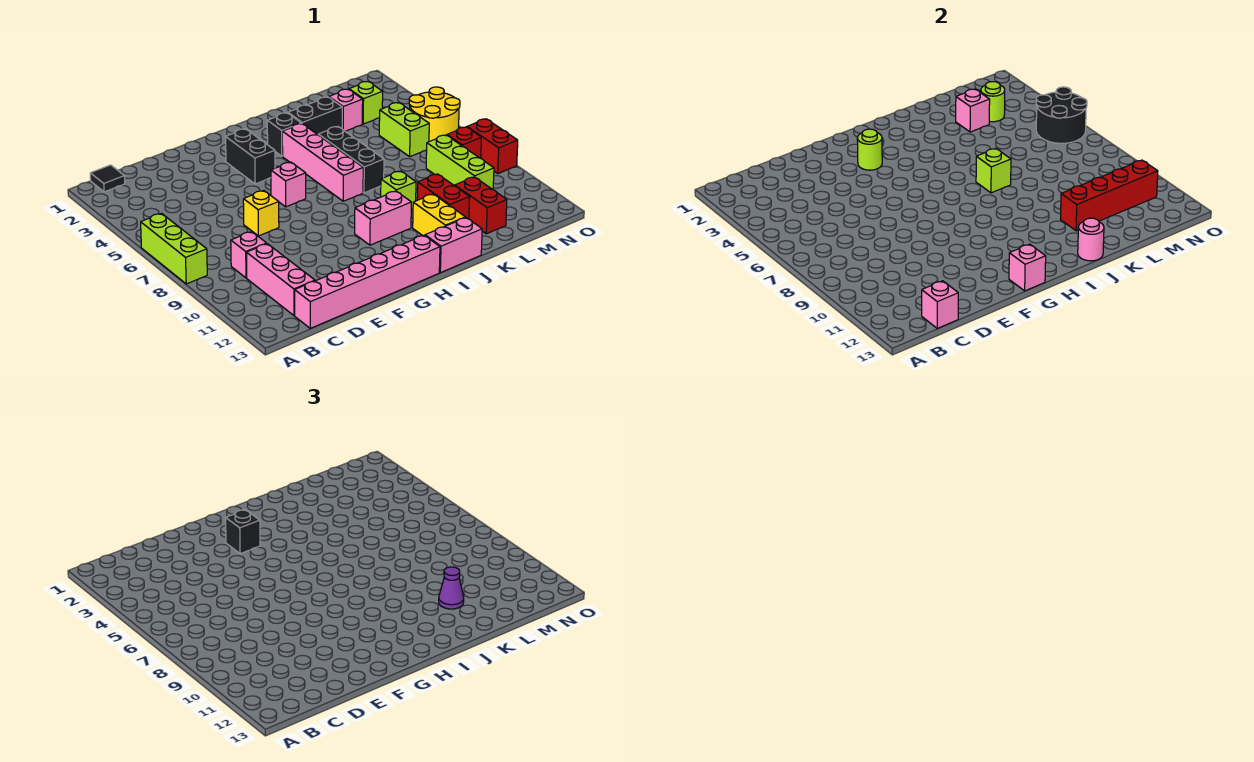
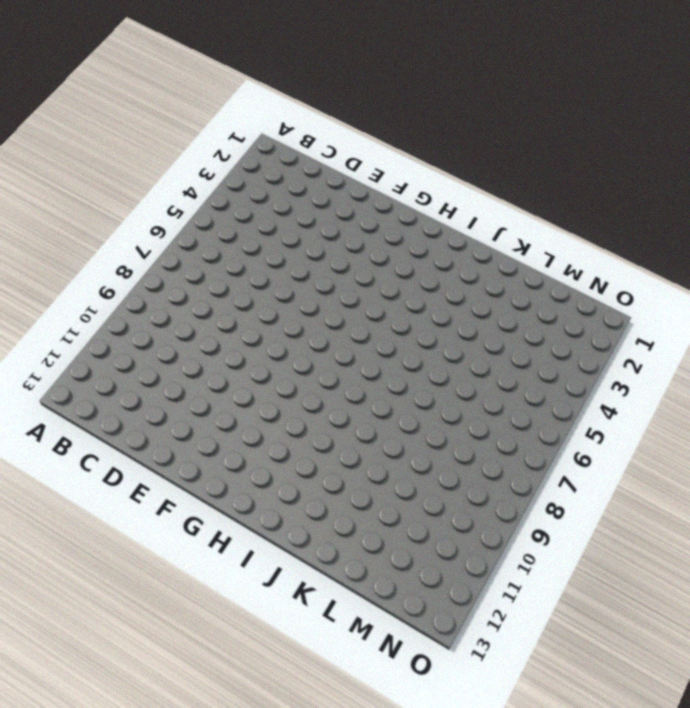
none -> lime 1x3 brick [141,213,207,284]
none -> black 1x1 tile [90,165,125,192]
none -> pink 1x1 brick [231,232,267,278]
none -> pink 1x3 brick [246,244,315,316]

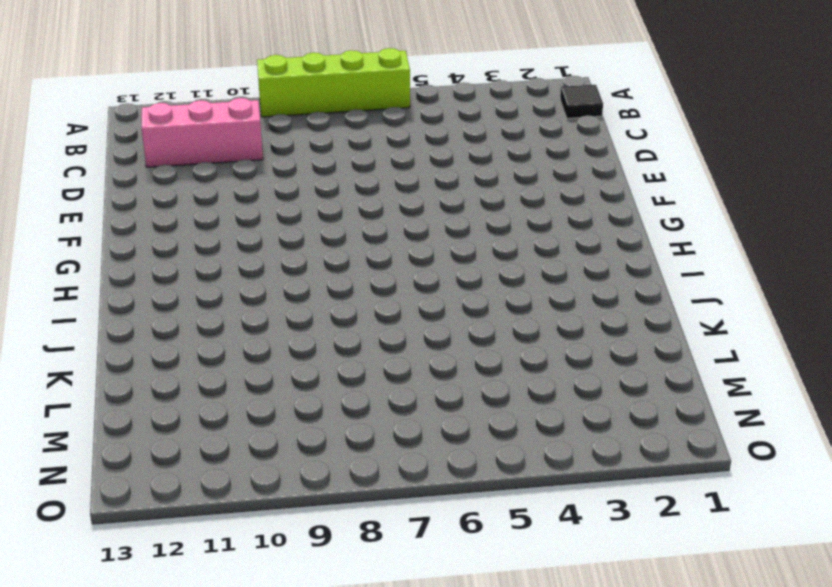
lime 1x4 brick [257,48,410,117] -> lime 1x3 brick [141,213,207,284]
none -> pink 1x1 brick [231,232,267,278]
none -> pink 1x6 brick [295,235,440,328]
none -> yellow 1x1 brick [243,191,279,236]
none -> black 1x2 brick [226,129,275,184]

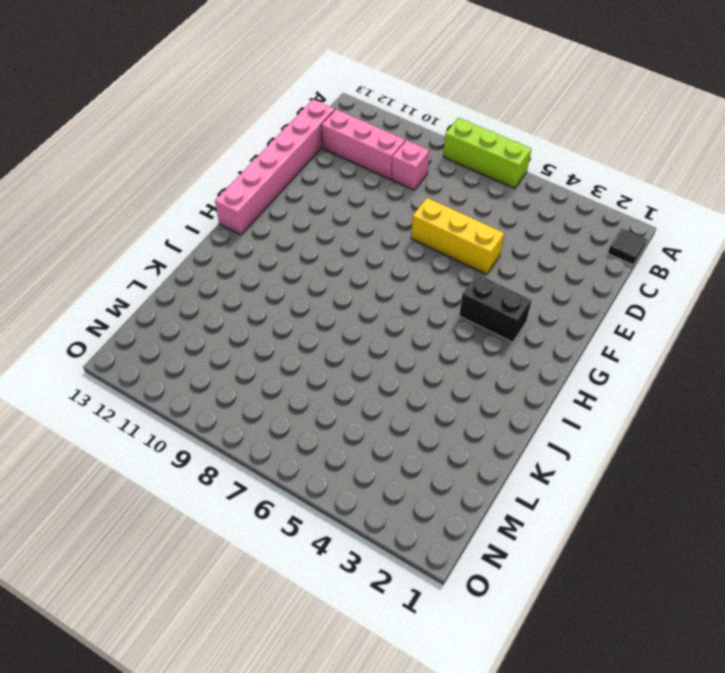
yellow 1x3 brick [411,198,504,274] -> yellow 1x1 brick [243,191,279,236]
none -> pink 1x1 brick [271,162,306,207]
none -> pink 1x2 brick [355,191,411,245]
none -> black 1x1 brick [267,113,301,156]
none -> pink 1x4 brick [282,124,363,201]

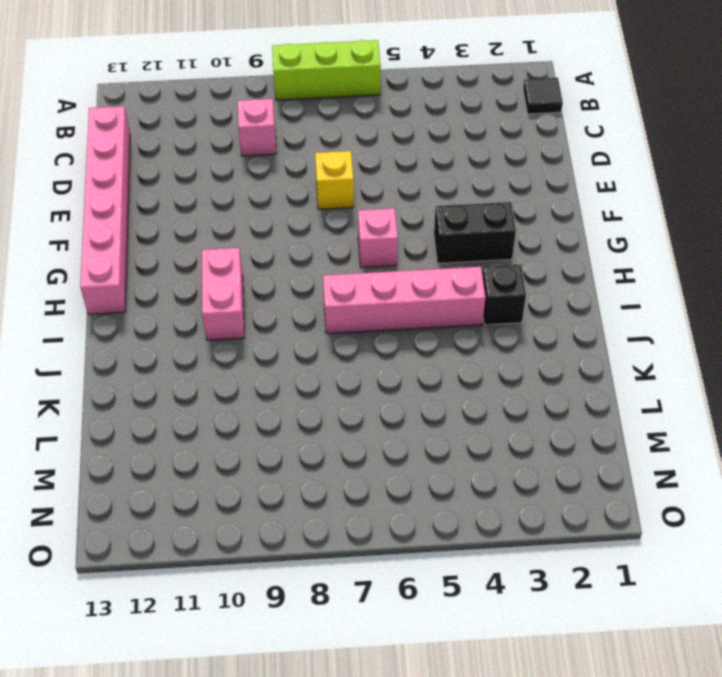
none -> pink 1x3 brick [246,244,315,316]
none -> pink 1x2 brick [425,218,482,273]
none -> black 1x2 brick [288,97,342,135]
none -> black 1x3 brick [318,127,384,193]

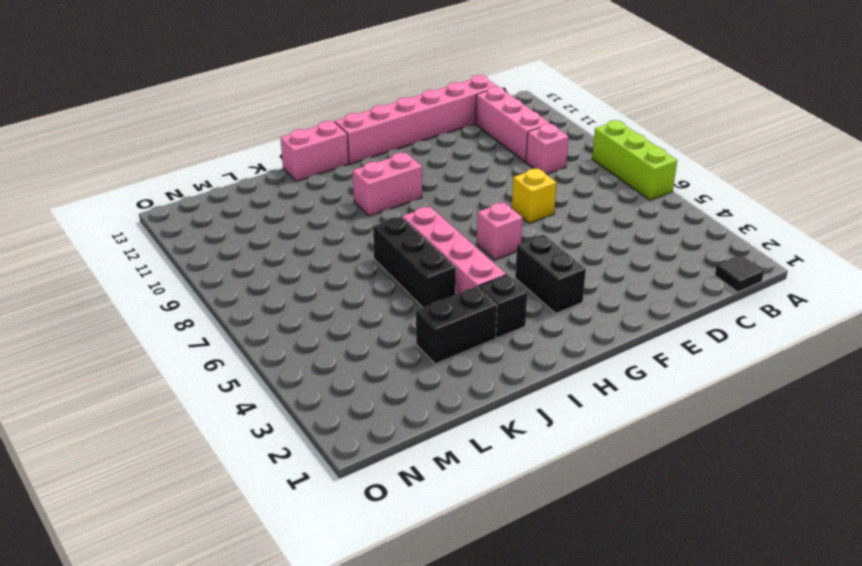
none -> lime 1x1 brick [381,171,416,210]
none -> yellow 1x2 brick [413,194,465,236]
none -> red 1x2 brick [417,174,470,219]
none -> pink 1x1 brick [329,89,363,131]

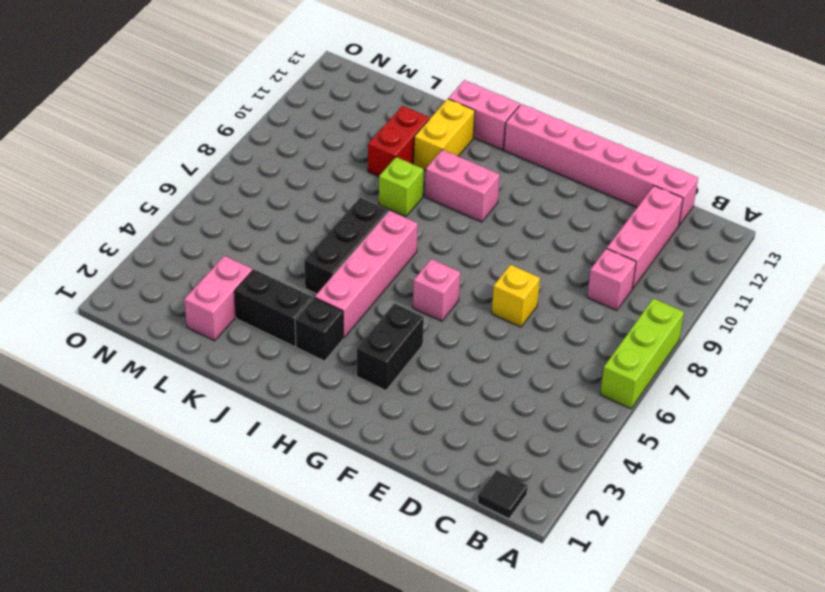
pink 1x2 brick [184,256,253,341] -> pink 1x1 brick [329,89,363,131]
none -> red 1x2 brick [455,177,507,234]
none -> lime 1x1 brick [349,82,383,124]
none -> lime 1x2 brick [379,103,429,157]
none -> lime 1x3 brick [426,135,494,189]

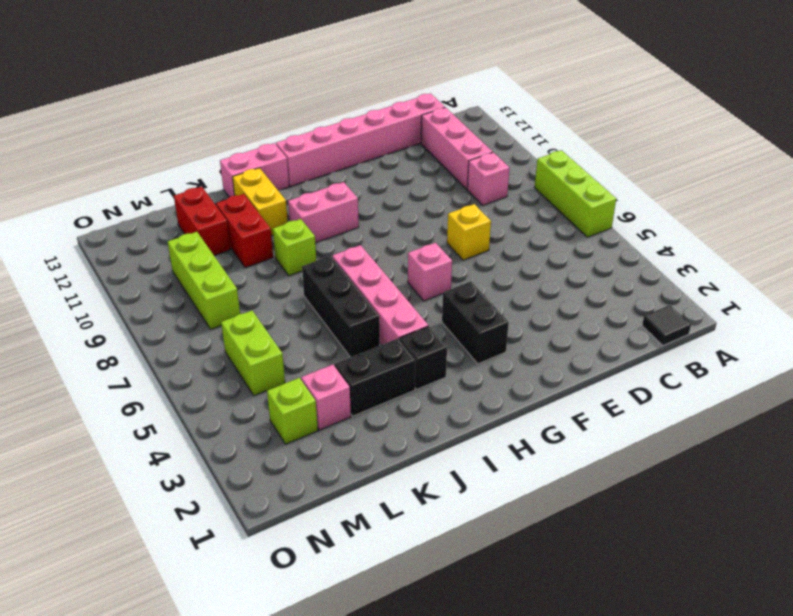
none -> yellow 2x2 round brick [409,87,460,142]
none -> red 1x1 brick [447,127,481,158]
none -> red 1x2 brick [467,119,518,173]
none -> pink 1x1 brick [922,281,958,328]

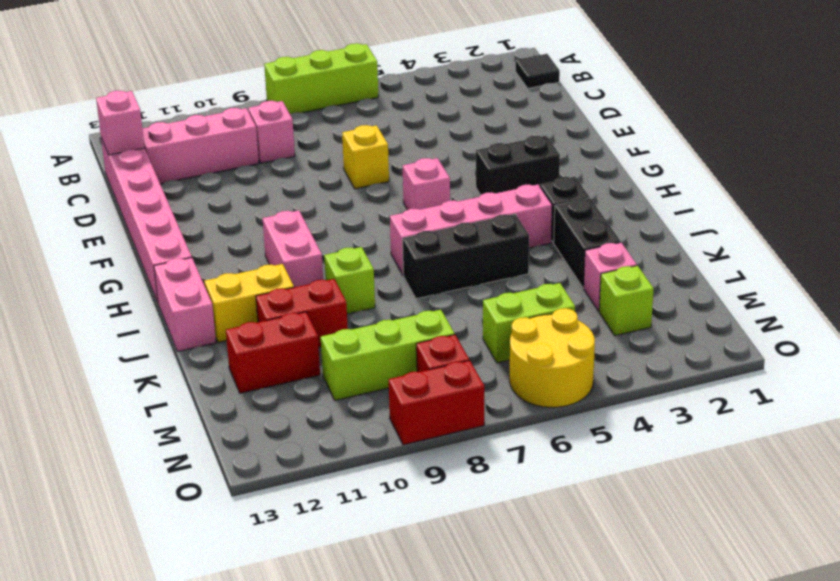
none -> lime 1x1 round brick [857,129,882,170]
none -> pink 1x1 brick [1009,244,1046,291]
none -> lime 1x1 brick [976,149,1011,193]
none -> pink 1x1 round brick [1078,218,1104,261]

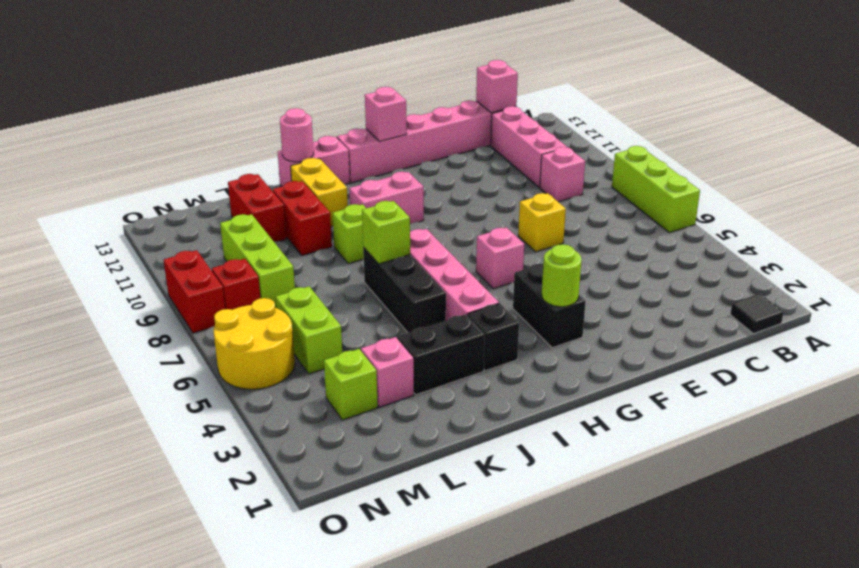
none -> red 1x4 brick [1061,160,1158,231]
none -> pink 1x1 brick [956,89,990,132]
none -> lime 1x1 round brick [981,82,1005,122]
none -> black 2x2 round brick [1036,87,1087,143]

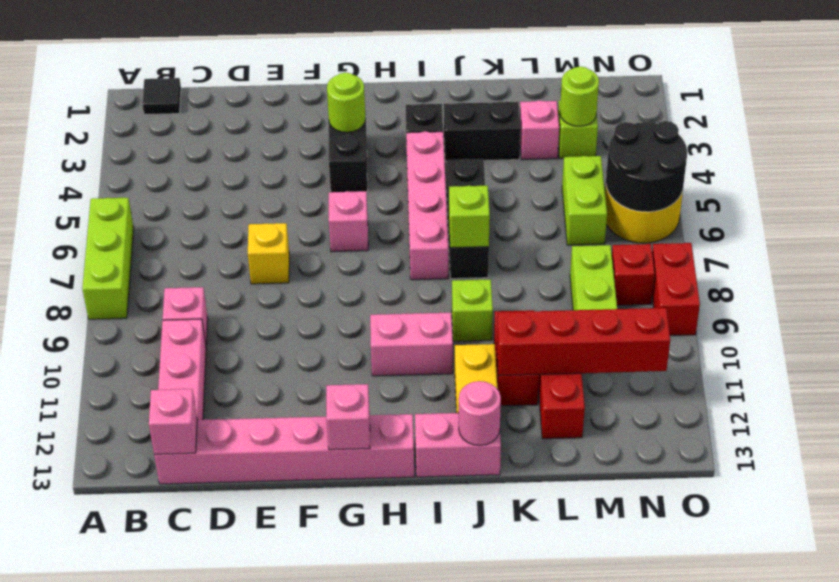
none -> pink 1x1 brick [956,89,990,132]
none -> black 1x1 brick [226,510,260,554]
none -> purple 1x1 cone [439,567,464,609]

